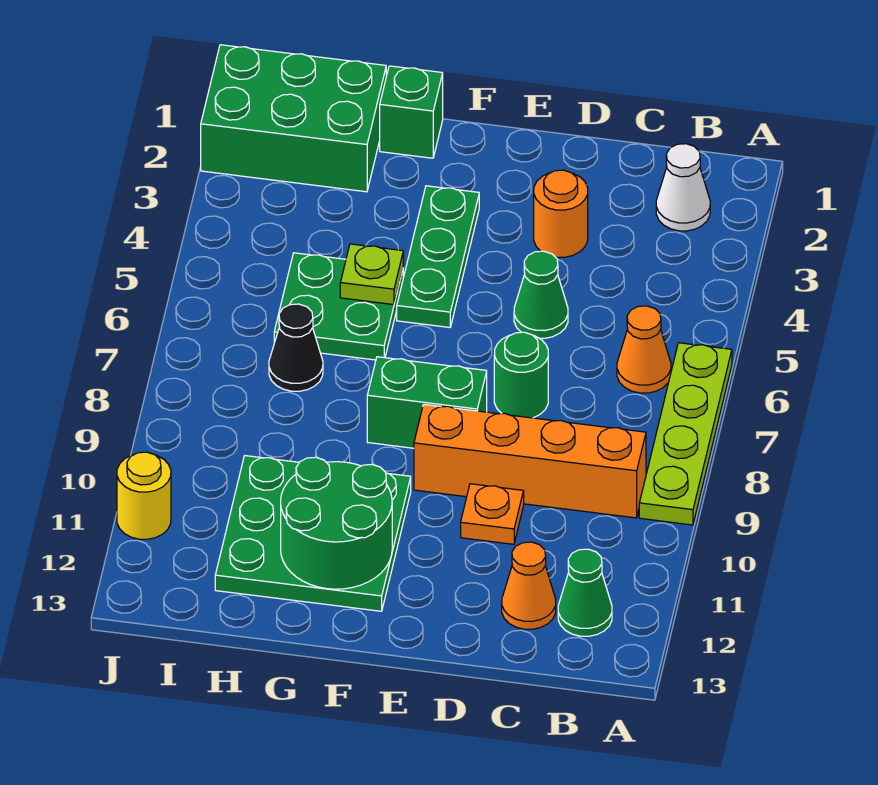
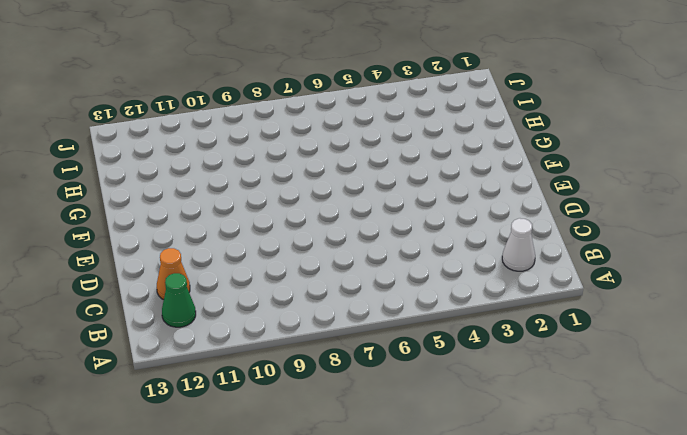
none -> lime 1x4 plate [639,343,732,525]
none -> orange 1x1 cone [617,306,671,393]
none -> orange 1x4 brick [414,404,646,518]

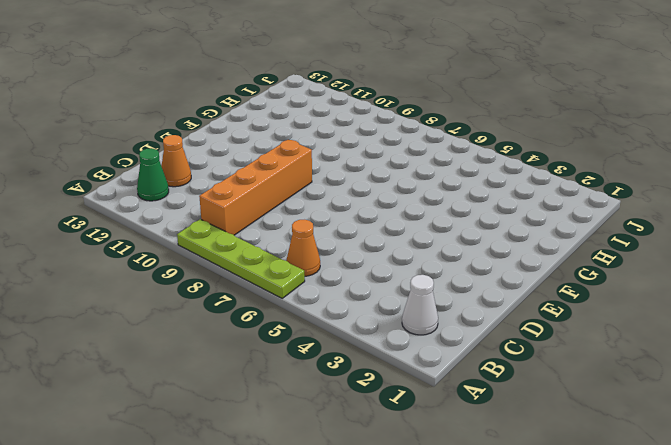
none -> orange 1x1 round brick [534,170,588,257]
none -> green 1x1 cone [514,251,568,338]
none -> green 1x1 round brick [494,332,548,418]

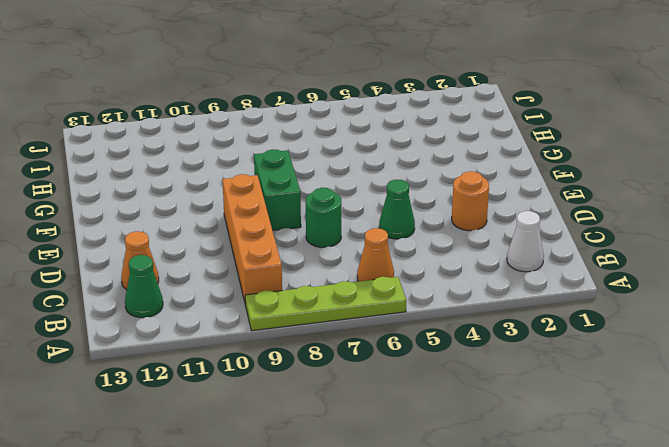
none -> orange 1x1 plate [461,484,524,544]
none -> green 1x3 plate [397,186,479,327]
none -> green 3x3 plate [215,456,411,611]

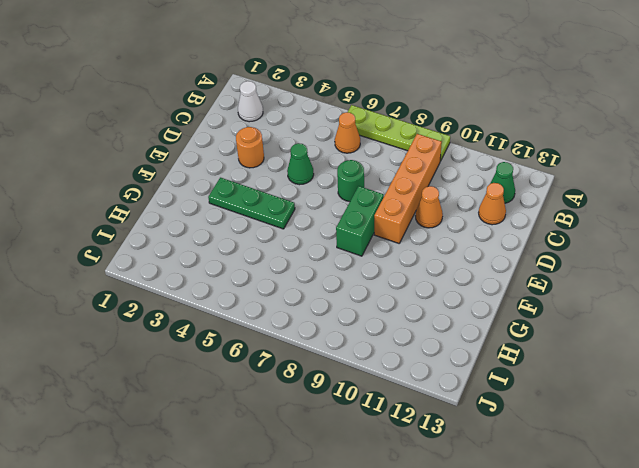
orange 1x1 cone [416,186,443,228] -> orange 1x1 plate [461,484,524,544]
none -> green 3x3 plate [215,456,411,611]
none -> green 1x1 brick [380,66,443,158]
none -> green 2x2 plate [274,253,403,360]

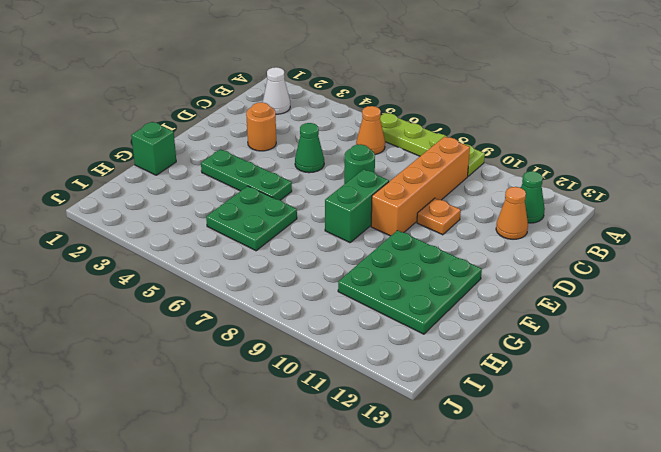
none -> green 2x3 brick [201,45,386,192]
none -> black 1x1 cone [269,304,323,391]
none -> yellow 1x1 round brick [117,452,171,539]

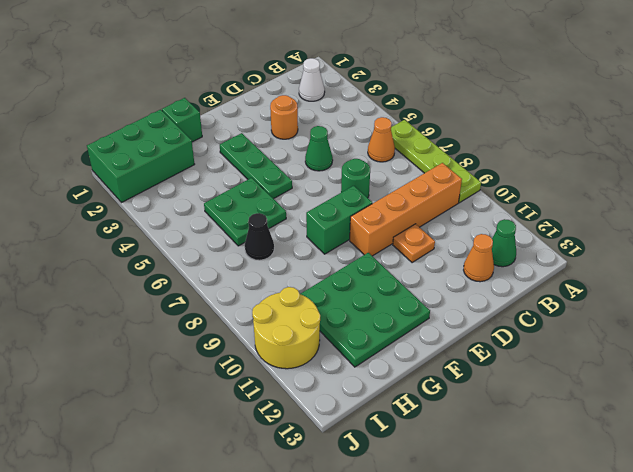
yellow 2x2 round brick [252,287,320,369] -> yellow 1x1 round brick [117,452,171,539]
none -> green 2x2 round brick [281,457,392,589]
none -> lime 1x1 plate [340,244,403,305]

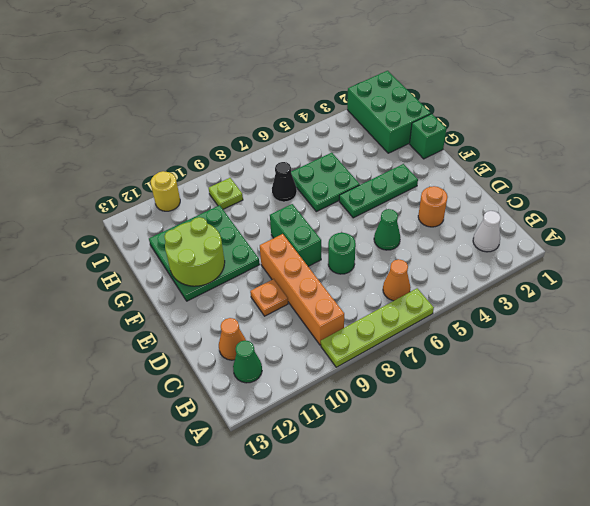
lime 2x2 round brick [164,217,225,286] -> green 2x2 round brick [281,457,392,589]
lime 1x1 plate [209,178,243,209] -> lime 1x1 plate moved to [340,244,403,305]

